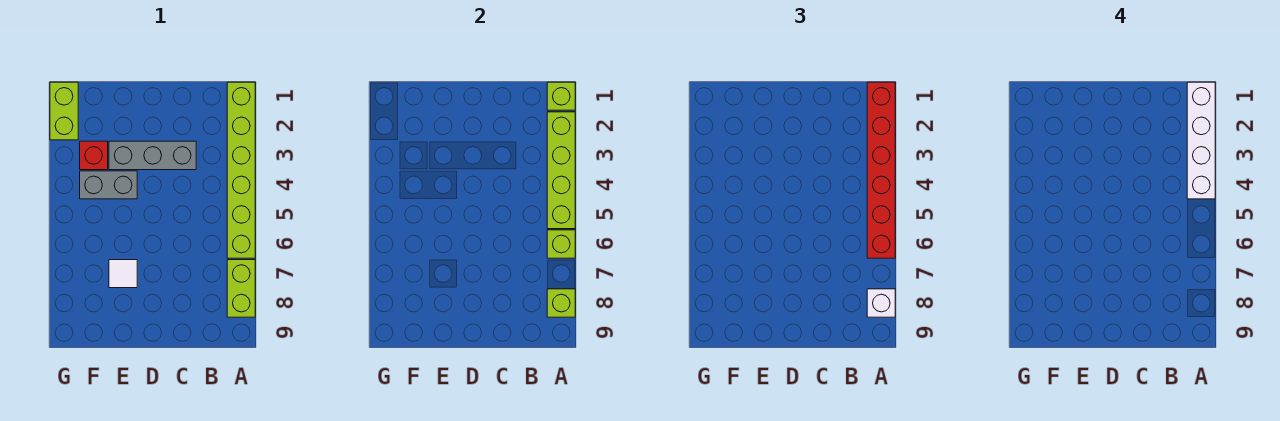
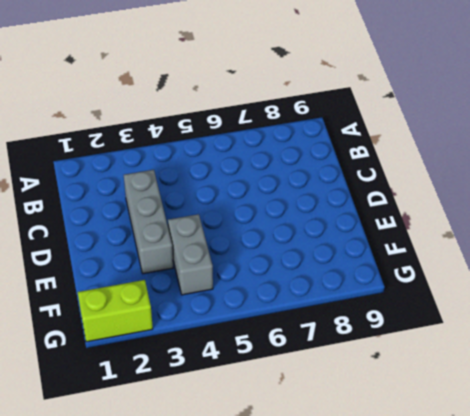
none -> lime 1x6 brick [227,82,255,258]
none -> lime 1x2 brick [227,260,255,317]
none -> white 1x1 tile [109,260,137,288]

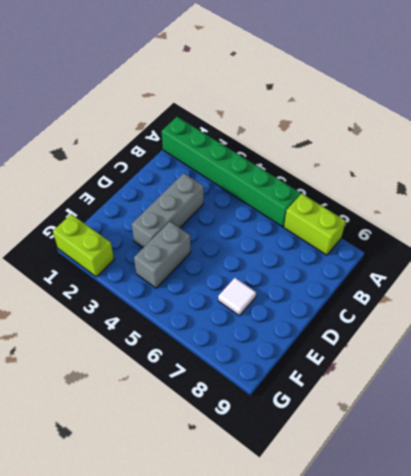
green 1x6 brick [162,117,300,227] -> lime 1x6 brick [227,82,255,258]
none -> red 1x1 brick [80,141,108,170]
none -> lime 1x1 brick [547,82,575,110]
none -> lime 1x4 brick [547,112,575,229]

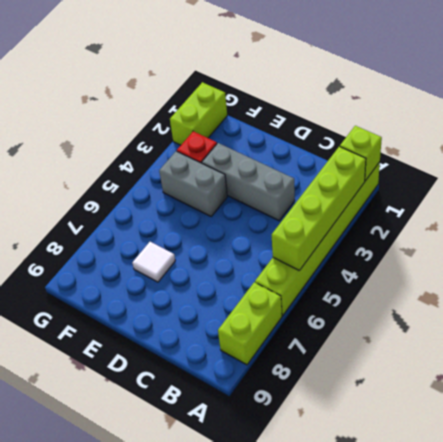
none -> lime 1x1 brick [547,230,575,258]
none -> lime 1x1 brick [547,289,575,317]
none -> red 1x6 brick [867,82,895,258]

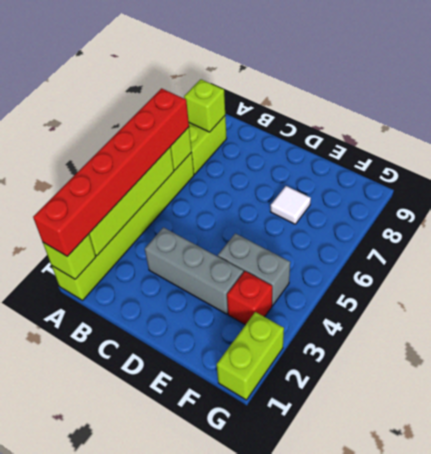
none -> white 1x1 brick [867,289,895,317]
none -> white 1x4 brick [1187,82,1215,199]

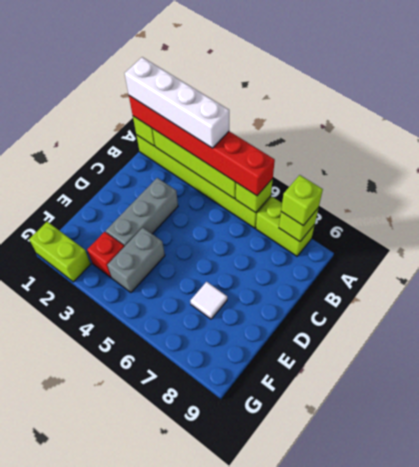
lime 1x1 brick [281,175,323,226] -> white 1x1 brick [867,289,895,317]

